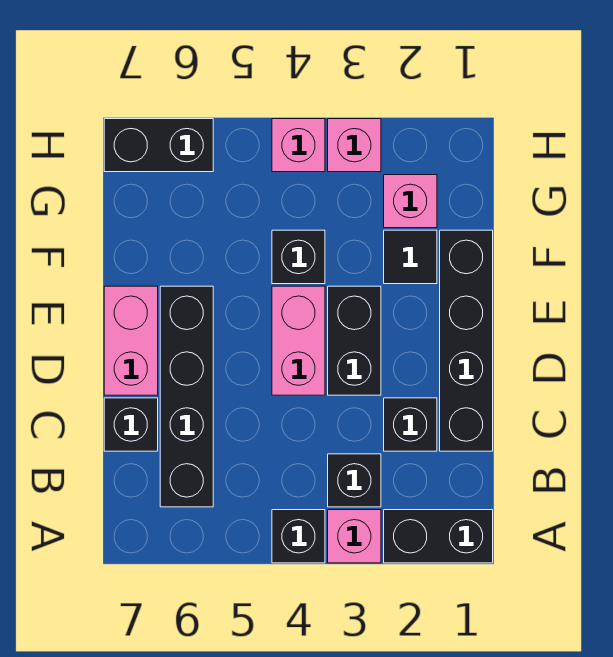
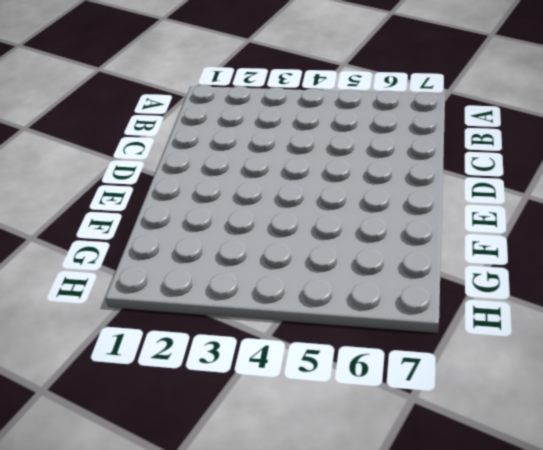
none -> black 1x2 brick [384,510,493,563]
none -> pink 1x1 brick [328,510,381,563]
none -> black 1x1 brick [272,510,325,563]

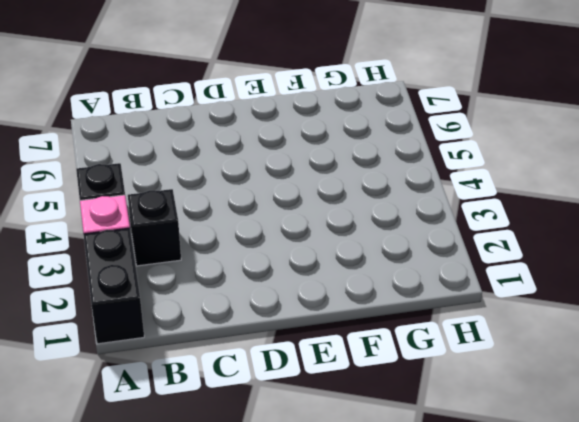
none -> black 1x4 brick [160,286,213,507]
none -> black 1x4 brick [440,230,493,451]
none -> black 1x1 brick [384,398,437,451]

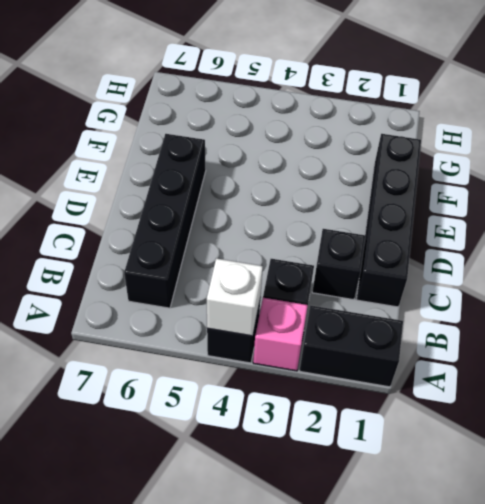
white 1x1 brick [207,258,263,336] -> none
none -> black 1x1 brick [104,398,158,451]
none -> black 1x2 brick [328,286,381,395]
none -> pink 1x2 brick [272,286,325,395]

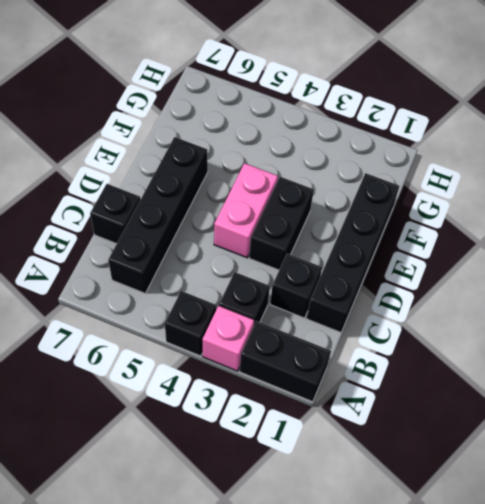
none -> pink 1x2 brick [104,286,158,395]
none -> black 1x1 tile [384,230,437,284]
none -> black 1x1 brick [272,230,325,284]

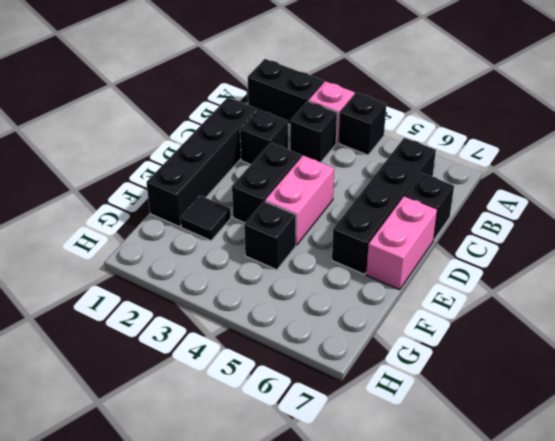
none -> pink 1x1 brick [384,175,437,228]
none -> pink 1x1 brick [328,119,381,172]
none -> pink 1x1 brick [272,119,325,172]

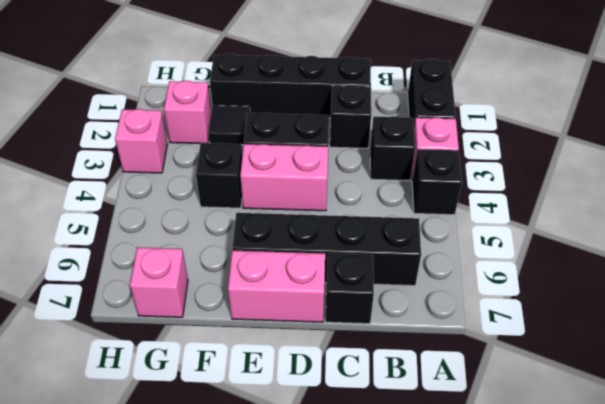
pink 1x1 brick [130,247,188,317] -> pink 1x1 brick moved to [272,119,325,172]
none -> black 1x2 brick [104,119,213,172]

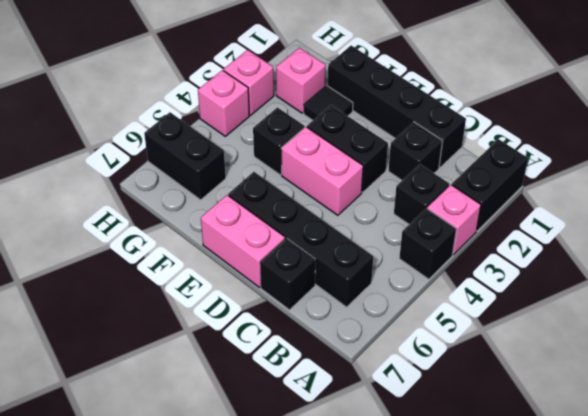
black 1x2 brick [144,112,226,200] -> black 1x2 brick turned to [104,119,213,172]

